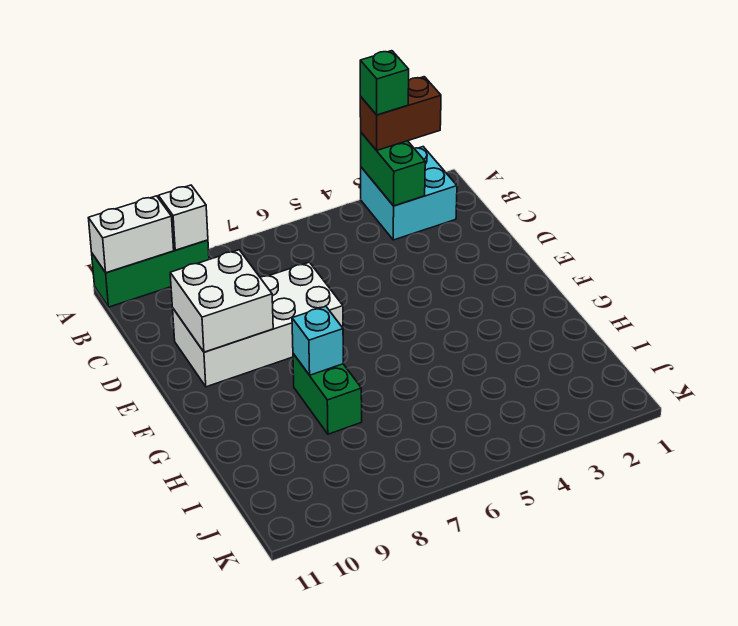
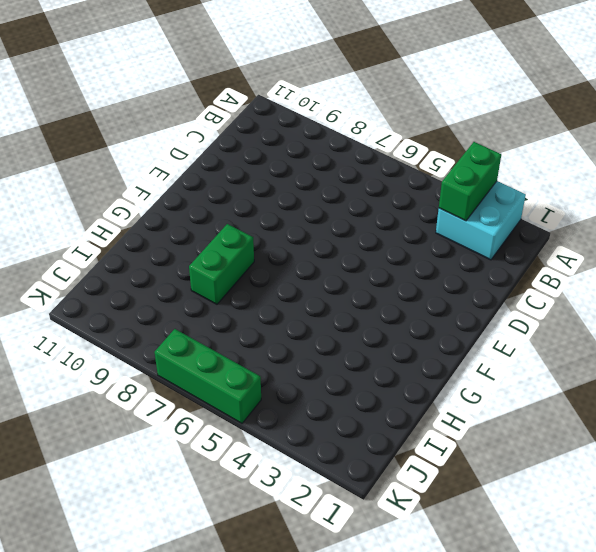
green 1x3 brick [155,329,261,423] -> green 1x3 brick moved to [92,240,209,307]
none -> white 2x4 brick [173,262,343,387]
none -> white 1x1 brick [158,185,208,250]

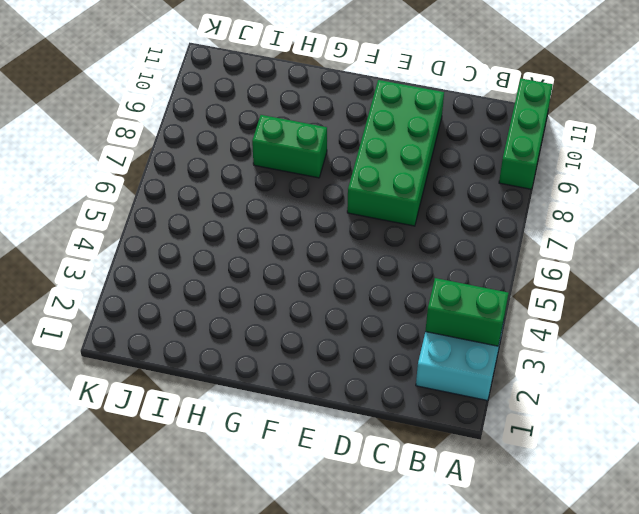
green 2x4 brick [347,80,444,226] -> white 2x4 brick [173,262,343,387]
none -> white 1x1 brick [158,185,208,250]
none -> white 1x2 brick [89,196,174,273]

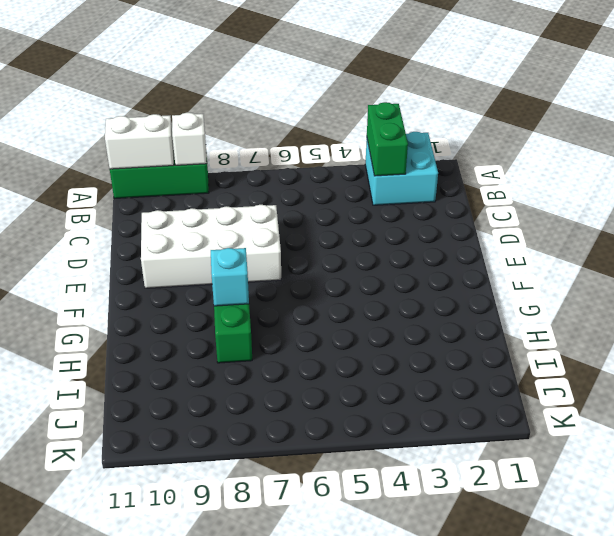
none -> white 2x2 brick [170,250,273,352]
none -> brown 1x2 brick [360,77,441,150]

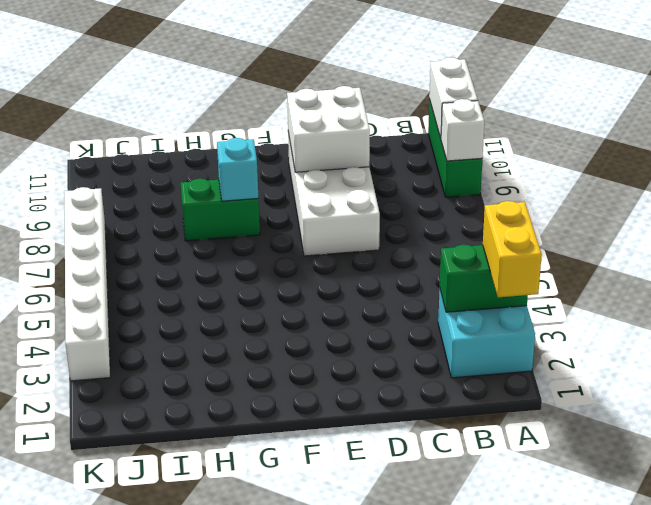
yellow 1x2 brick [483,201,542,297] -> brown 1x2 brick [360,77,441,150]
white 1x6 brick [64,187,110,381] -> none
none -> green 1x1 brick [360,51,409,115]

